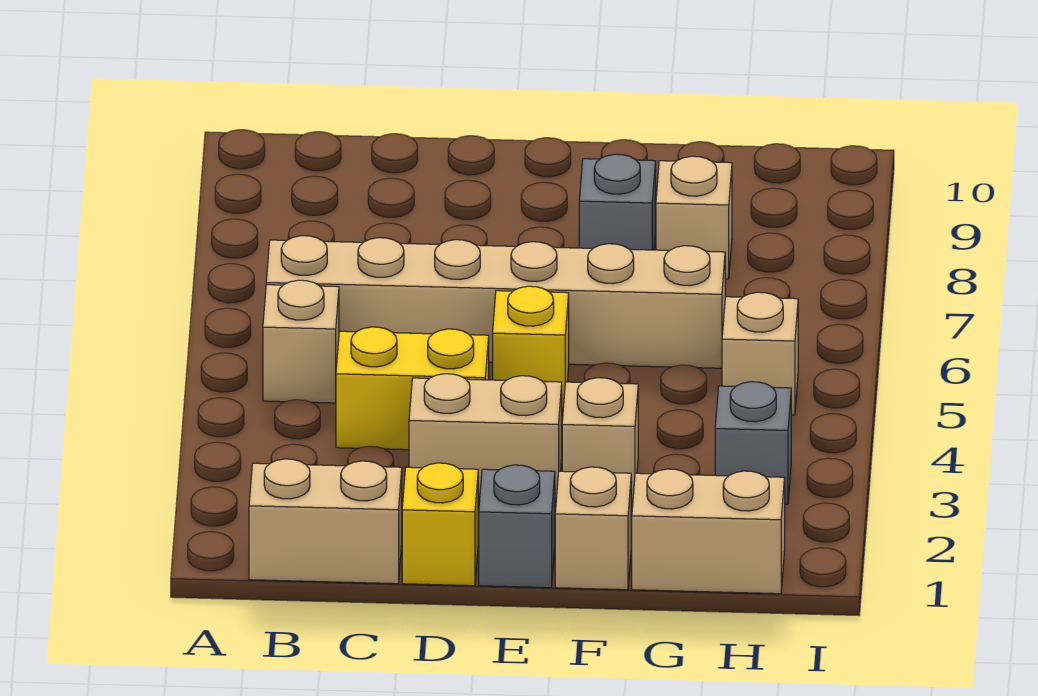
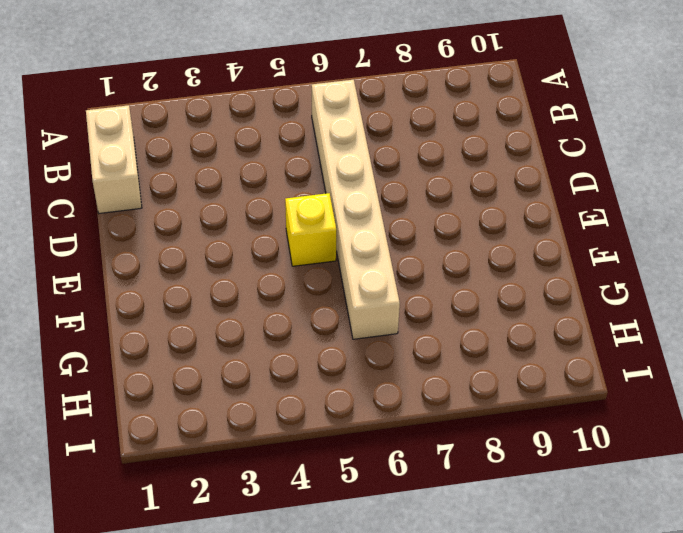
none -> tan 1x1 brick [263,280,339,403]
none -> yellow 1x2 brick [336,327,489,450]
none -> yellow 1x1 brick [402,463,478,586]

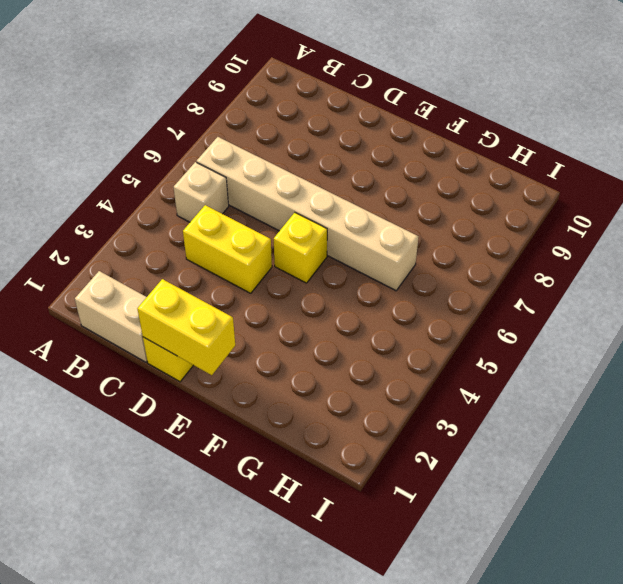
yellow 1x2 brick [137,279,235,375] -> none
none -> tan 1x2 brick [409,374,562,498]
none -> grey 1x1 brick [479,465,555,588]
none -> tan 1x1 brick [555,467,631,590]

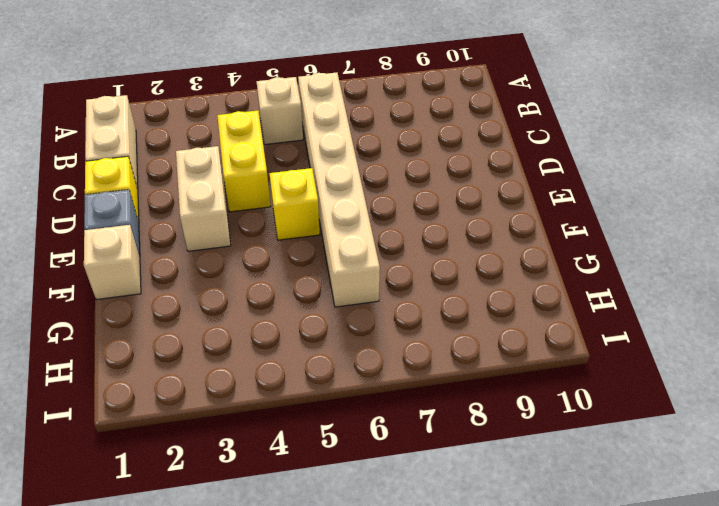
none -> tan 1x1 brick [562,378,638,500]
none -> grey 1x1 brick [579,154,656,250]
none -> tan 1x2 brick [632,469,785,594]

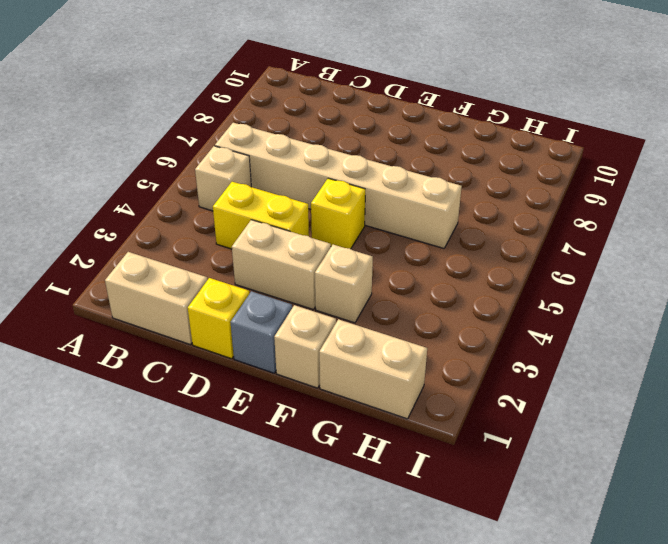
none -> grey 1x1 brick [579,154,656,250]
none -> tan 1x1 brick [656,156,732,279]
none -> grey 1x1 brick [715,382,791,504]

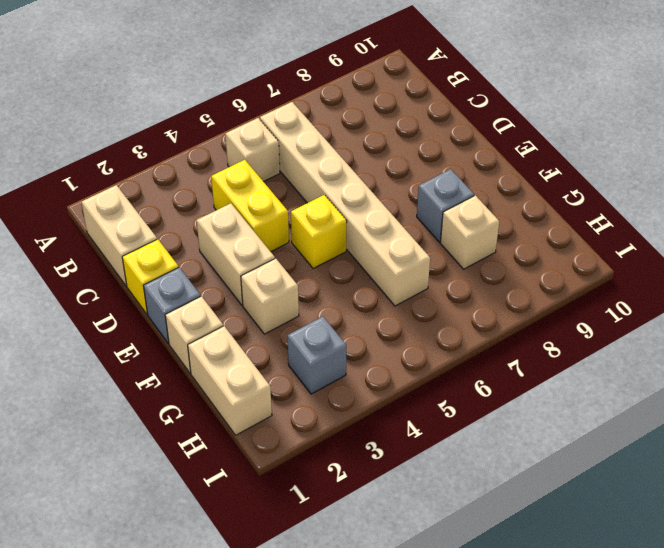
none -> tan 1x1 brick [722,292,798,415]

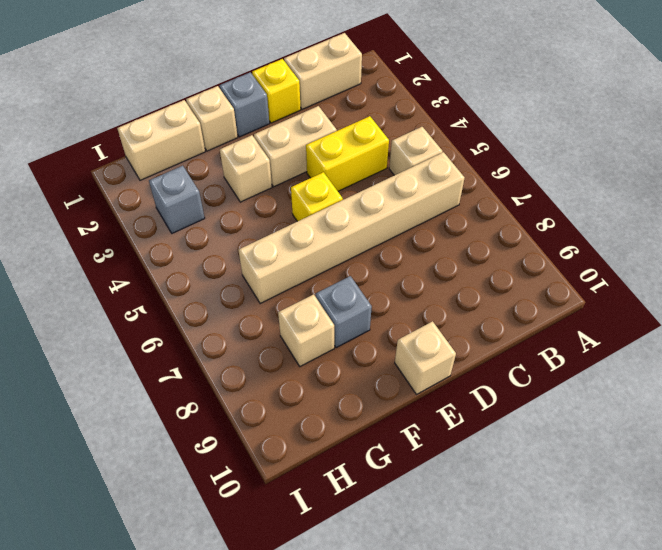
tan 1x1 brick [395,321,456,394] -> tan 1x1 brick moved to [722,292,798,415]

